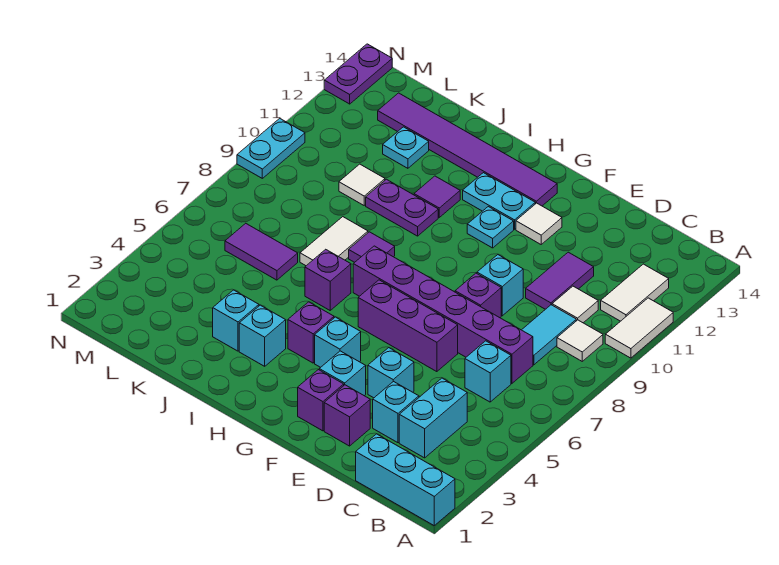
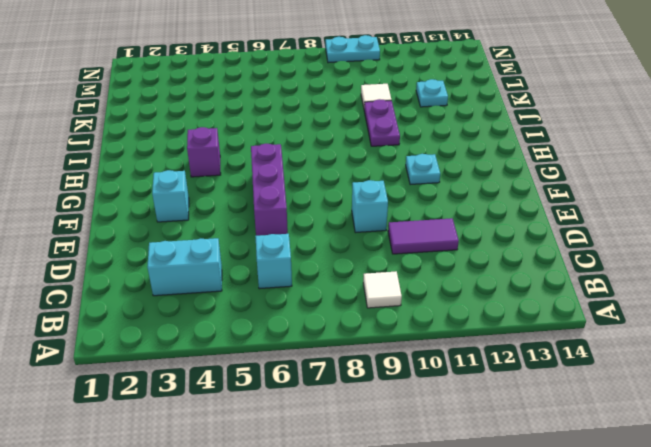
none -> cyan 1x3 brick [356,434,455,525]
none -> white 1x2 tile [605,298,673,358]
none -> white 1x2 tile [601,264,669,321]
none -> purple 1x6 brick [353,246,533,383]

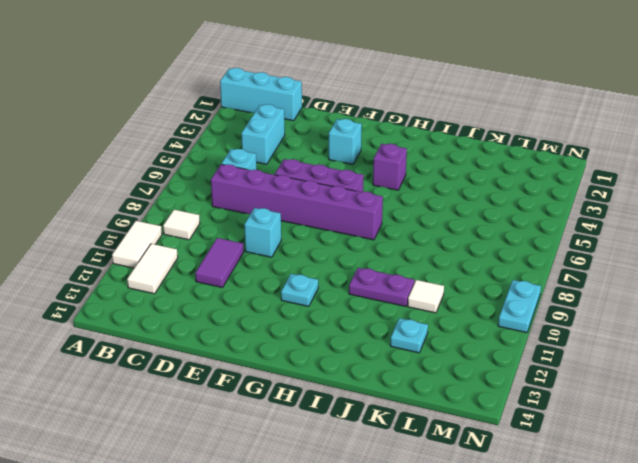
none -> cyan 1x2 tile [522,305,576,365]
none -> white 1x1 tile [552,286,598,323]
none -> cyan 1x1 brick [373,381,419,443]
none -> purple 1x1 brick [324,385,370,446]

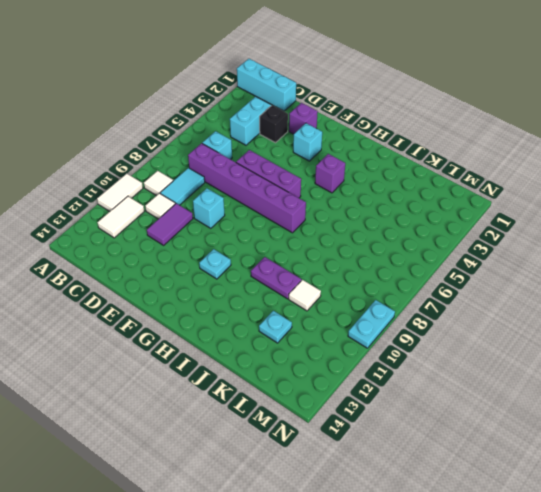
black 1x1 brick [260,105,288,143] -> cyan 1x1 brick [373,381,419,443]
none -> cyan 1x1 brick [368,348,414,398]
none -> purple 1x1 brick [455,273,501,318]
none -> purple 1x1 brick [298,370,344,431]
none -> white 1x1 tile [516,203,562,244]

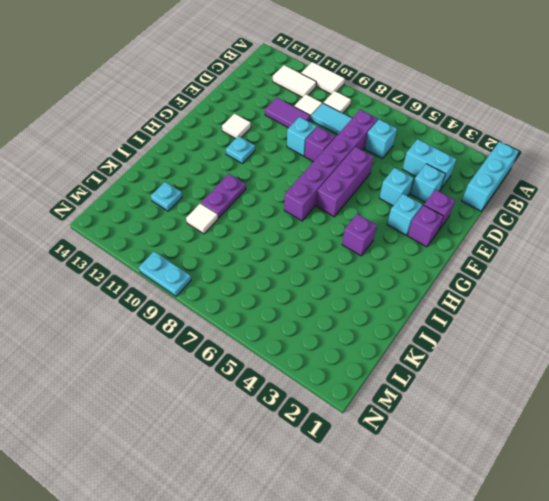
none -> cyan 1x1 brick [315,317,361,367]
none -> cyan 1x2 plate [463,173,535,229]
none -> purple 1x6 tile [378,93,557,206]
none -> cyan 1x1 brick [239,305,286,366]

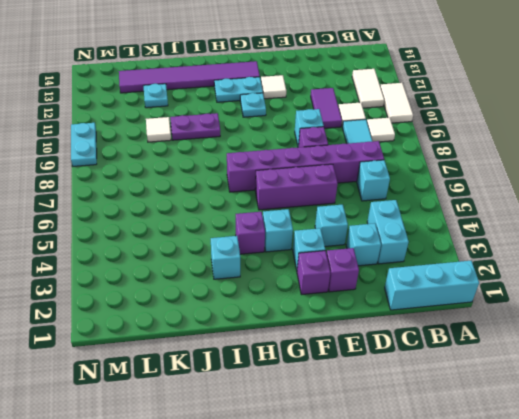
none -> purple 1x1 brick [305,249,351,310]
none -> purple 1x1 tile [349,232,395,262]
none -> purple 1x1 tile [414,176,460,217]
none -> cyan 1x1 brick [213,290,259,351]

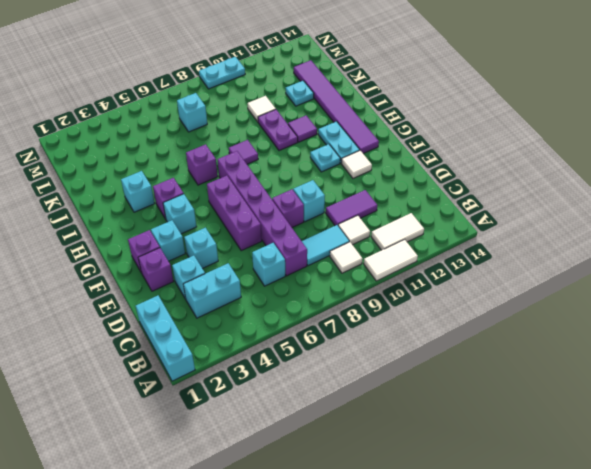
cyan 1x1 brick [177,93,207,132] -> cyan 1x1 brick moved to [213,290,259,351]
none -> white 1x2 tile [300,217,368,266]
none -> purple 1x2 tile [225,223,298,280]
none -> purple 1x2 plate [324,44,392,104]

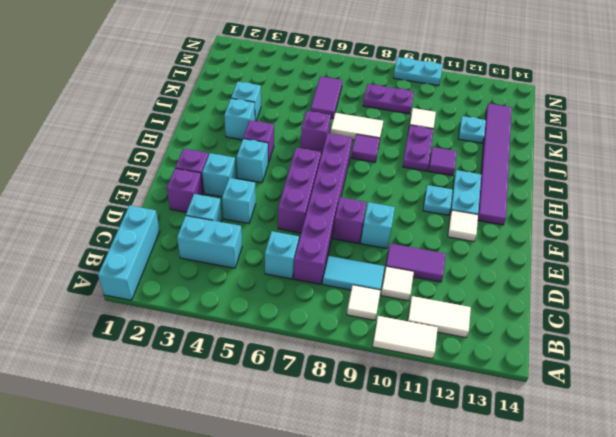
purple 1x2 plate [363,84,414,114] -> purple 1x2 plate moved to [324,44,392,104]

